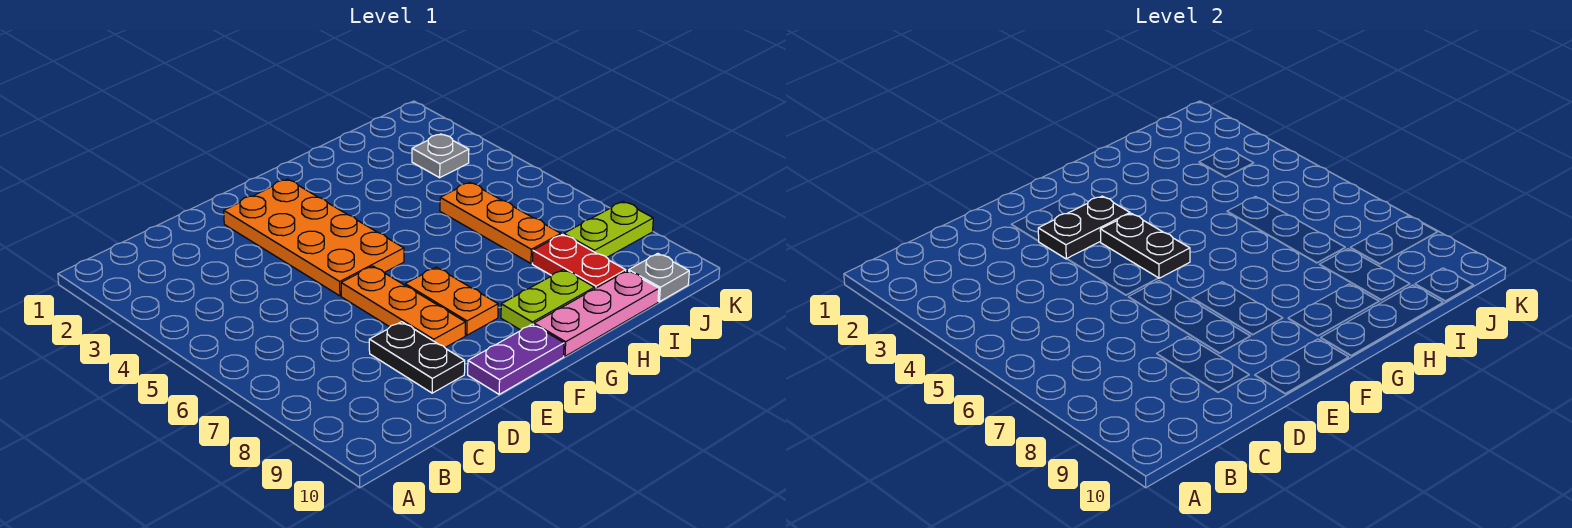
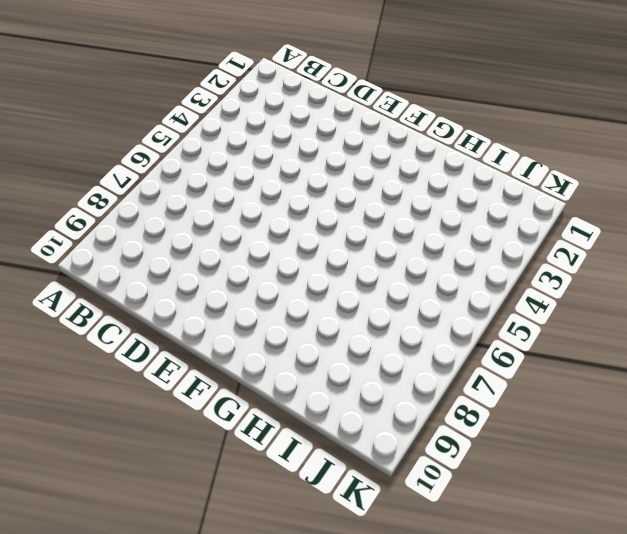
none -> black 1x2 plate [369,322,465,393]
none -> orange 2x4 plate [224,179,404,296]
none -> orange 1x3 plate [341,266,465,347]

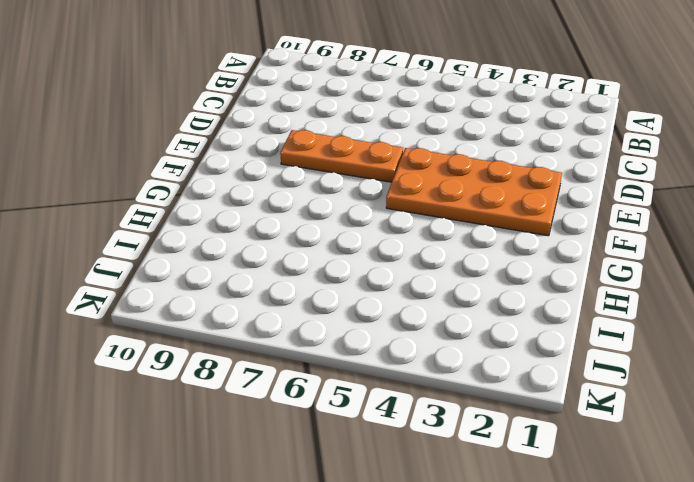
none -> black 1x2 plate [369,322,465,393]
none -> purple 1x2 plate [468,324,564,394]
none -> orange 1x2 plate [405,267,498,335]

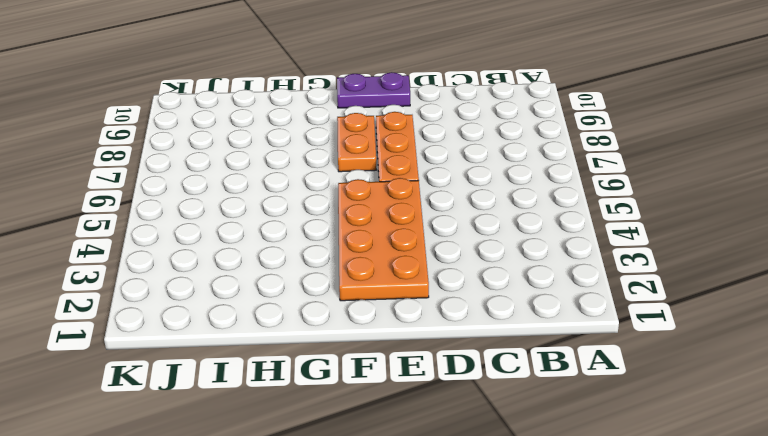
none -> black 1x2 plate [369,322,465,393]
none -> lime 1x2 plate [501,270,595,330]
none -> pink 1x3 plate [534,271,659,356]

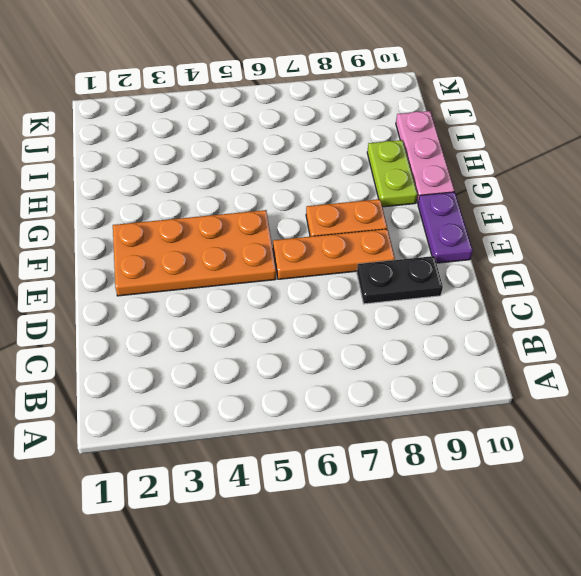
none -> orange 1x3 plate [440,182,561,263]
none -> red 1x2 plate [532,234,626,288]
none -> grey 1x1 plate [412,134,469,178]

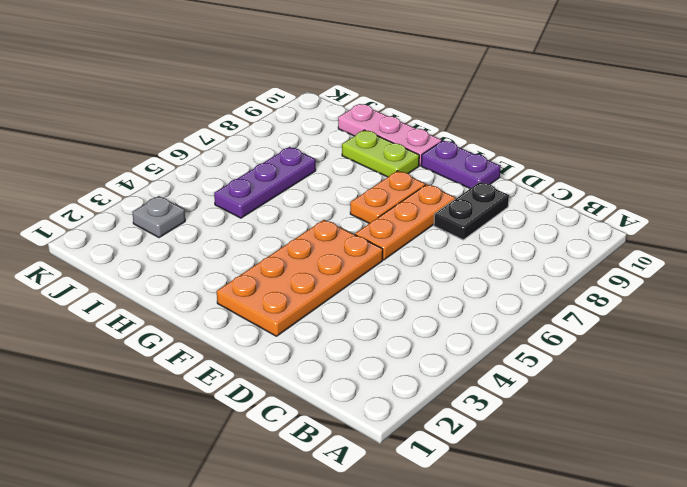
purple 1x3 plate [214,147,316,218] -> orange 1x3 plate [440,182,561,263]
none -> red 1x2 plate [532,234,626,288]
none -> lime 1x2 plate [564,202,653,257]
none -> grey 1x1 plate [629,253,689,302]

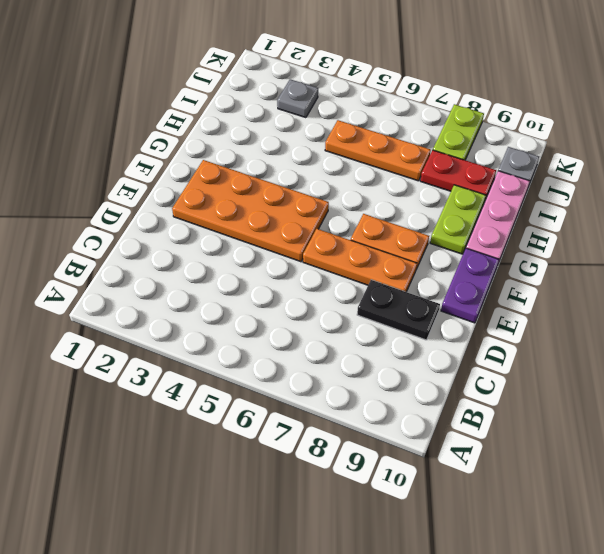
none -> black 1x2 plate [1038,196,1130,259]
none -> black 1x2 plate [1100,213,1190,278]

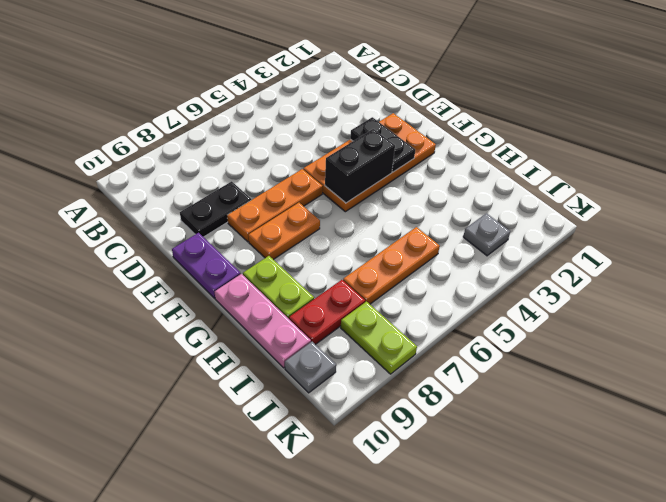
black 1x2 brick [325,129,395,203] -> black 1x2 plate [1100,213,1190,278]

